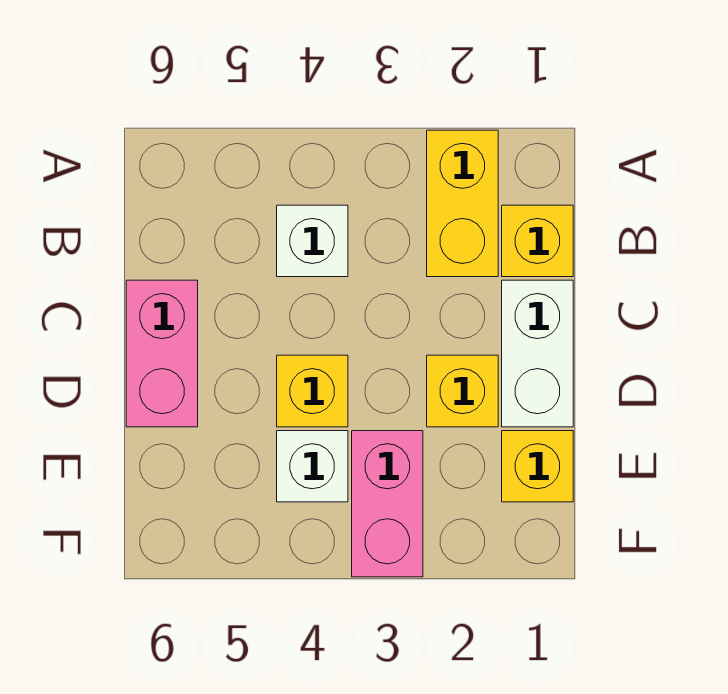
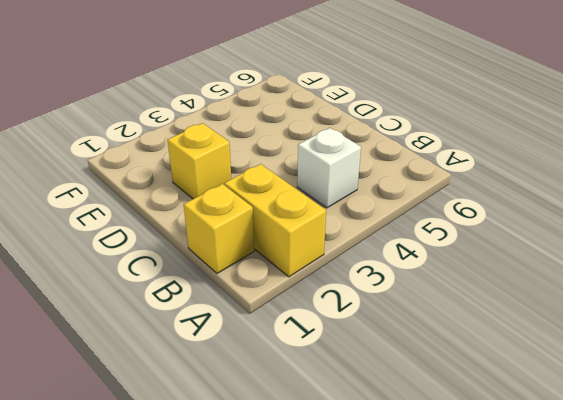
none -> white 1x2 brick [502,280,573,427]
none -> pink 1x2 brick [126,280,198,427]

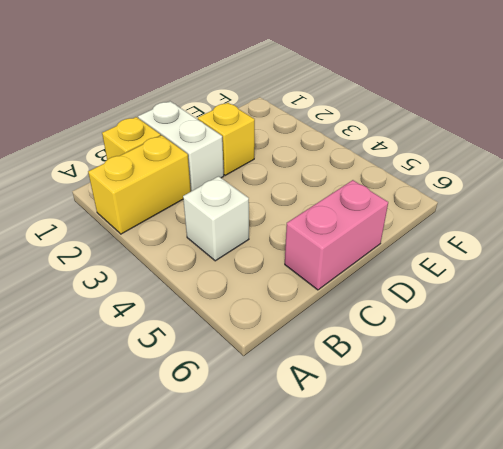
white 1x2 brick [138,101,224,191] -> white 1x2 brick turned to [502,280,573,427]
none -> yellow 1x1 brick [277,355,348,427]
none -> yellow 1x1 brick [502,431,573,502]

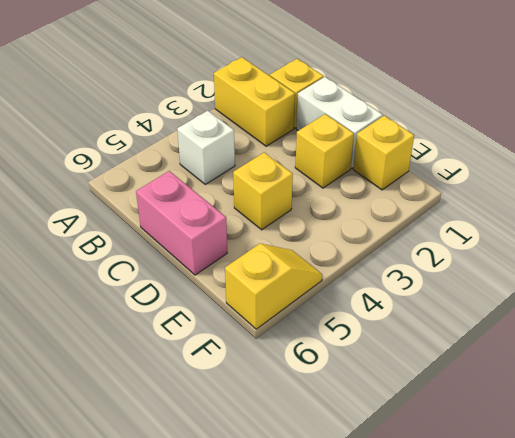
yellow 1x2 slope [225,244,322,329] -> none
none -> pink 1x2 brick [352,431,423,577]
none -> white 1x1 brick [277,431,348,502]

